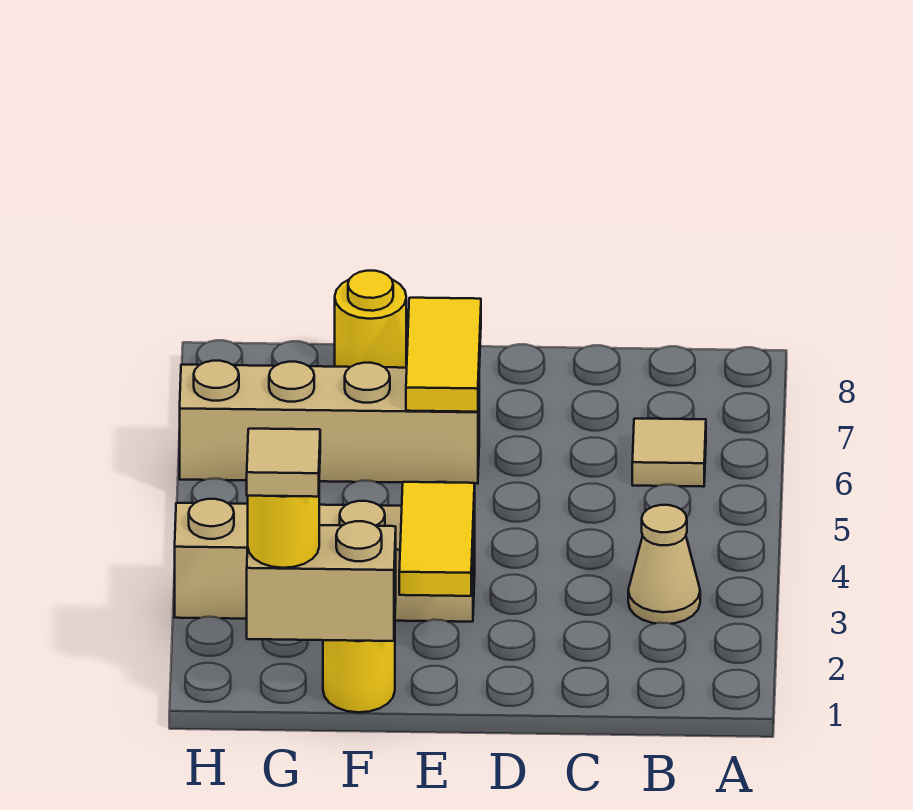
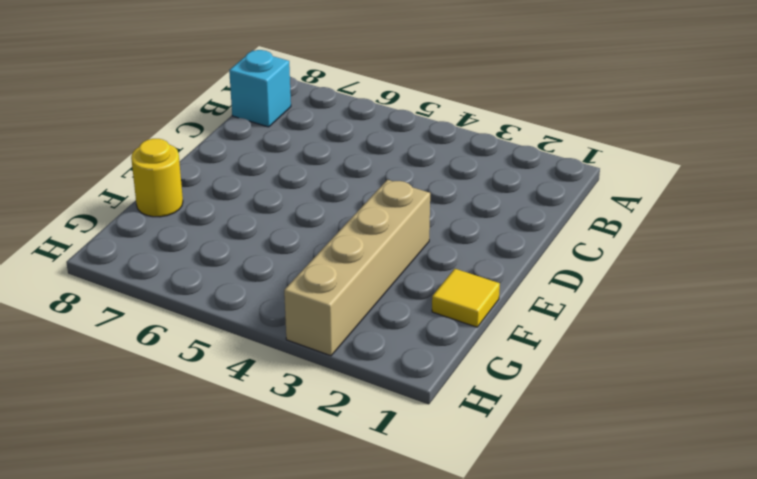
cyan 1x1 brick [229,50,291,127] -> none
yellow 1x1 tile [432,269,500,327] -> yellow 1x1 round brick [323,631,395,712]
none -> tan 1x1 cone [628,505,700,624]
none -> tan 1x1 tile [632,419,706,487]

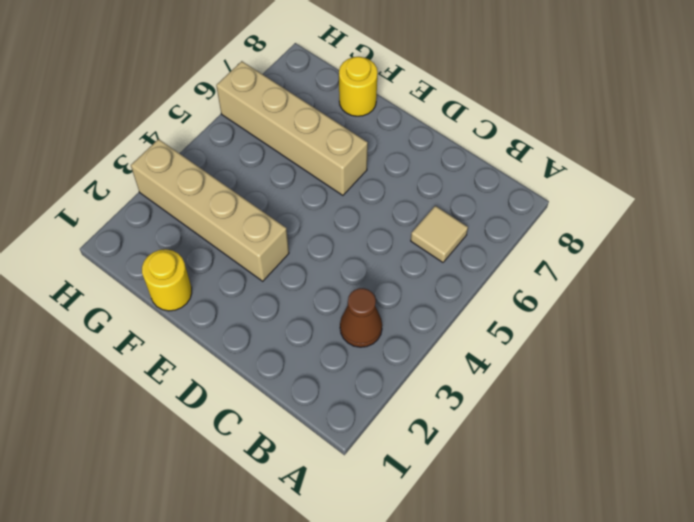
brown 1x1 cone [340,288,382,347] -> tan 1x1 cone [628,505,700,624]
none -> yellow 1x2 tile [399,482,475,596]
none -> yellow 1x2 tile [406,298,481,412]

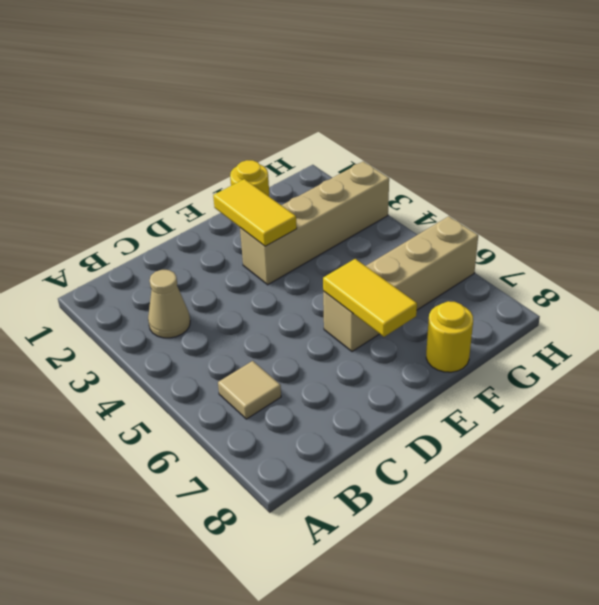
none -> tan 1x2 brick [247,521,396,641]
none -> yellow 1x1 round brick [248,496,319,568]

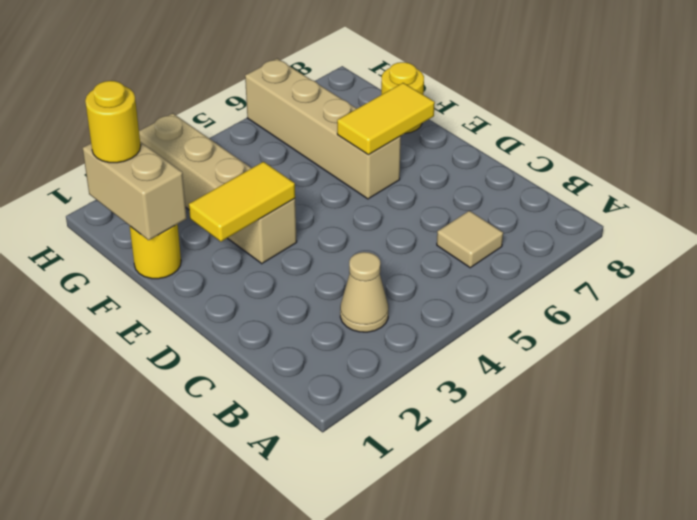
none -> tan 1x1 tile [247,429,320,497]

